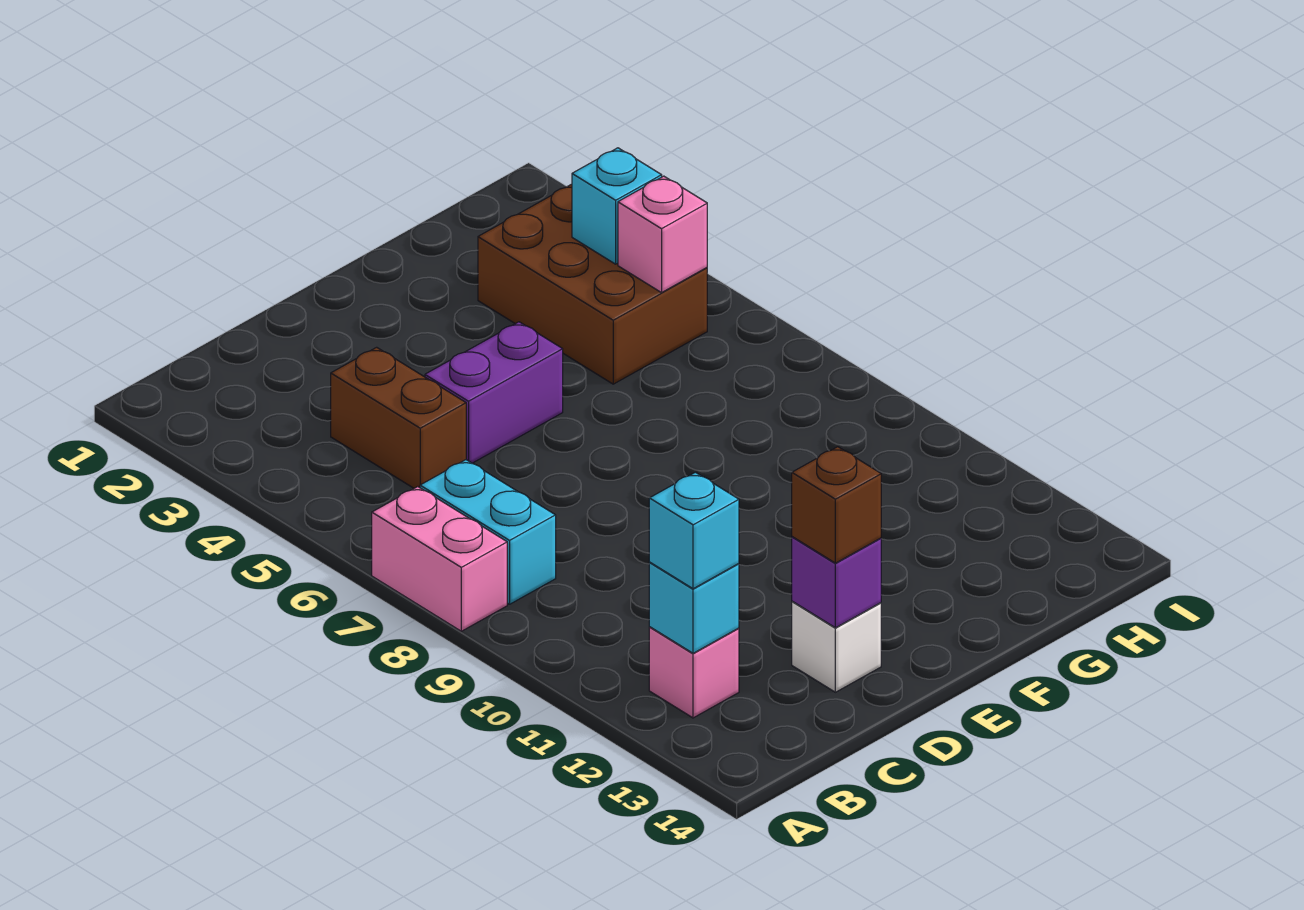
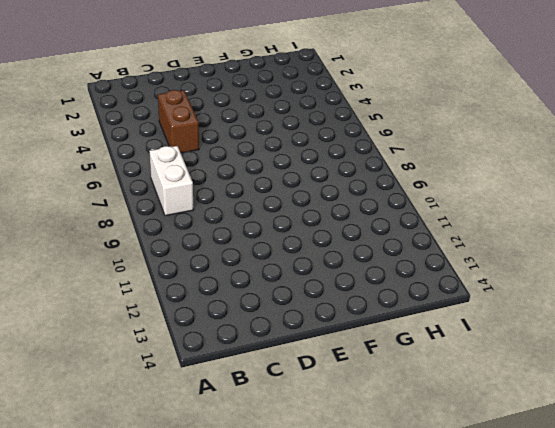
white 1x2 brick [149,146,194,216] -> cyan 1x2 brick [420,460,556,604]
none -> pink 1x2 brick [372,487,507,631]
none -> pink 1x1 brick [649,627,739,718]
none -> purple 1x2 brick [425,322,563,463]

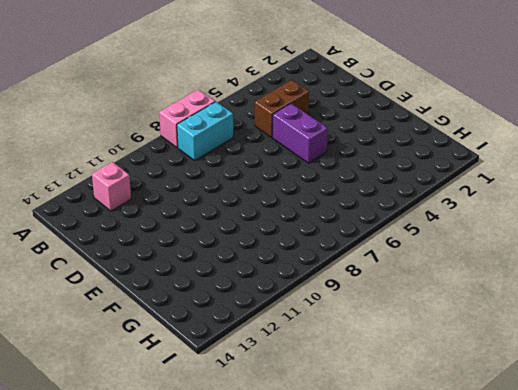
none -> white 1x1 brick [792,601,881,692]
none -> brown 2x3 brick [478,184,707,384]
none -> cyan 1x1 brick [649,563,739,653]

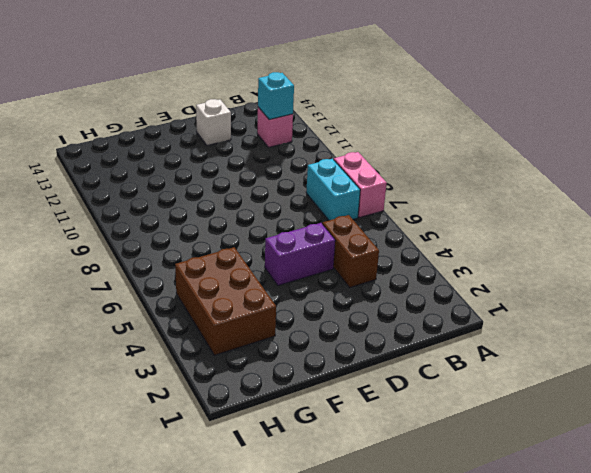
none -> purple 1x1 brick [792,537,881,628]
none -> cyan 1x1 brick [572,148,662,264]
none -> pink 1x1 brick [618,176,707,293]

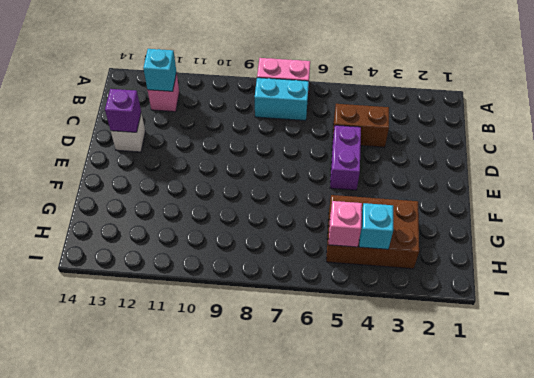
none -> cyan 1x1 brick [649,472,739,589]
none -> brown 1x1 brick [792,447,881,563]

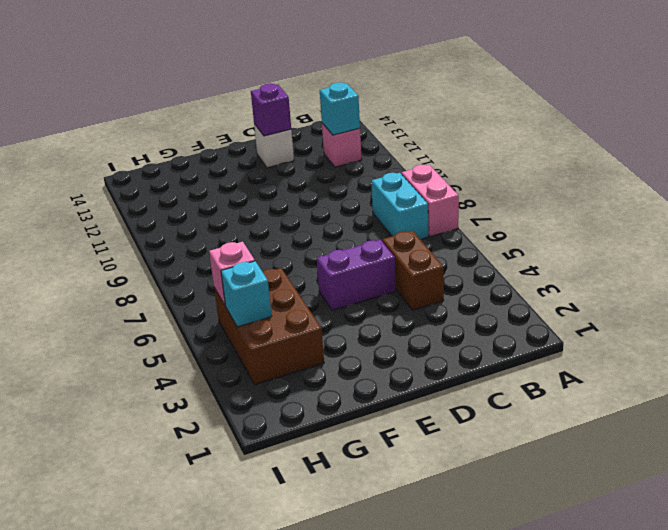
none -> cyan 1x1 brick [649,472,739,589]
none -> brown 1x1 brick [792,447,881,563]

